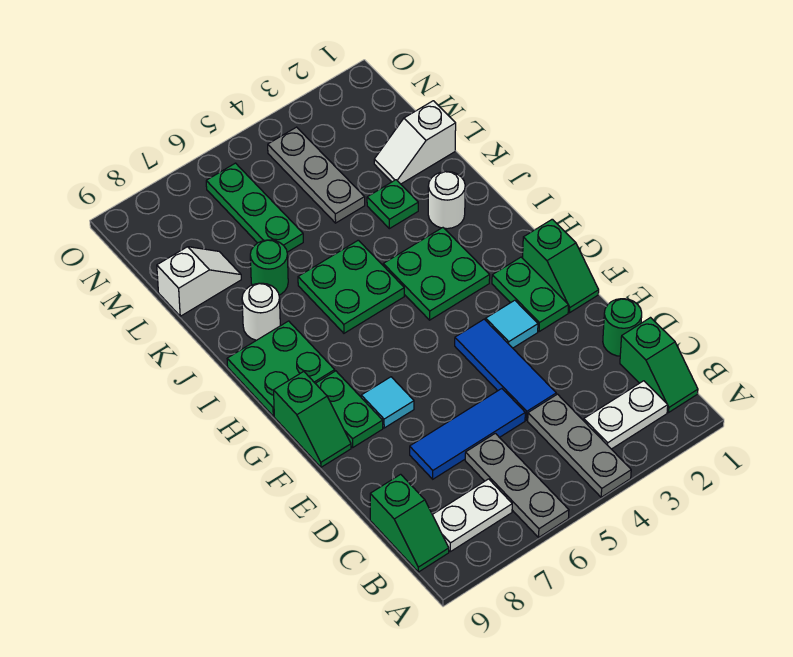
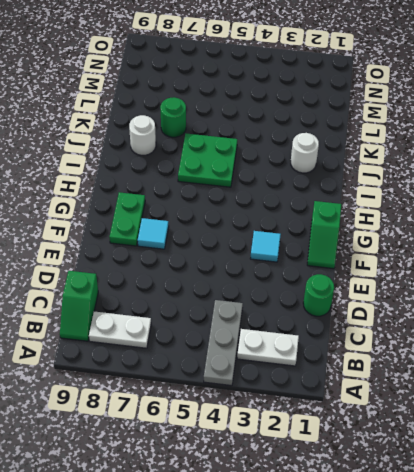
none -> grey 1x3 plate [465,433,569,537]
none -> green 1x2 slope [620,318,698,412]
none -> blue 1x3 tile [455,319,556,420]

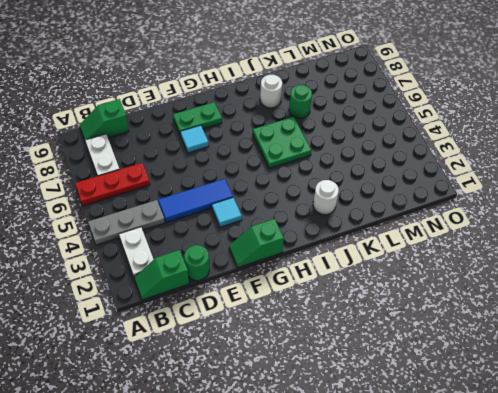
red 1x3 plate [75,163,150,206] -> grey 1x3 plate [465,433,569,537]
none -> blue 1x3 tile [410,389,525,479]
none -> green 1x2 plate [492,257,569,332]
none -> green 1x2 slope [274,372,351,467]

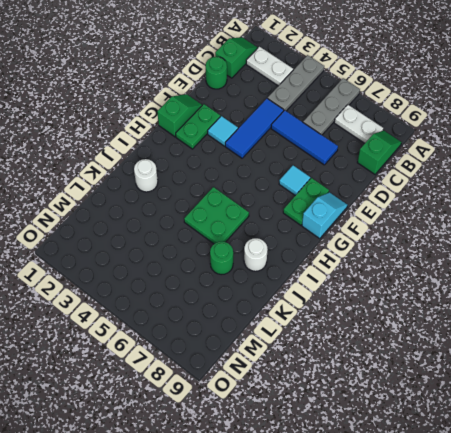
cyan 1x2 slope [302,192,347,239] -> green 1x2 slope [274,372,351,467]
none -> green 2x2 plate [383,228,490,320]
none -> green 2x2 plate [227,321,335,416]
none -> green 1x1 plate [367,180,418,229]

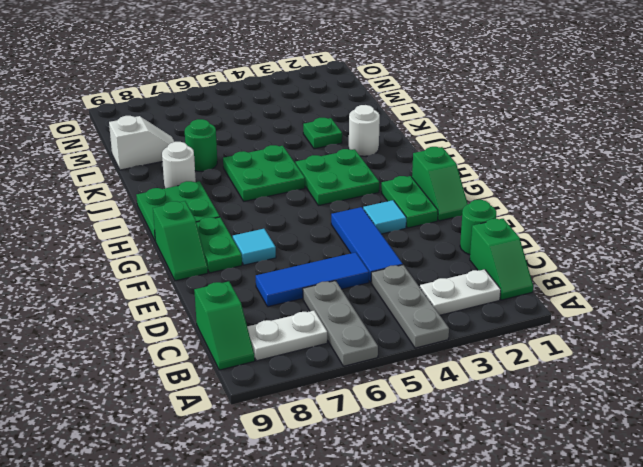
none -> white 1x2 slope [374,101,456,184]
none -> grey 1x3 plate [268,127,365,223]
none -> green 1x3 plate [206,163,303,252]

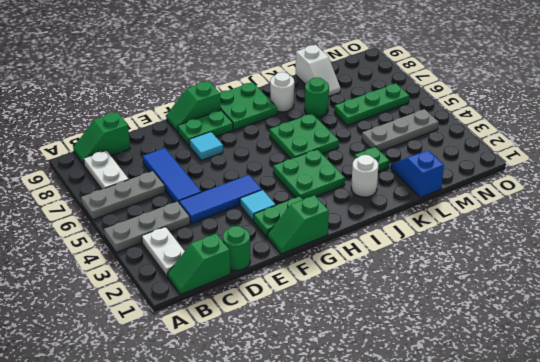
blue 1x2 slope [391,150,444,198] -> white 1x2 slope [374,101,456,184]

